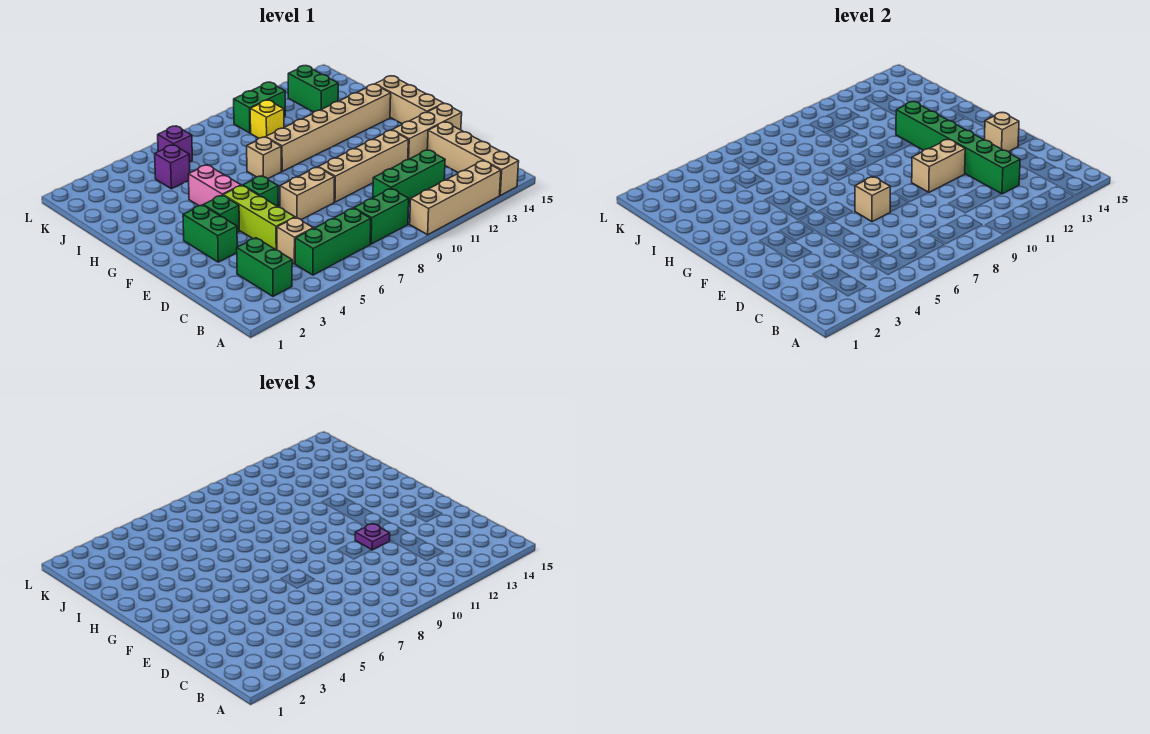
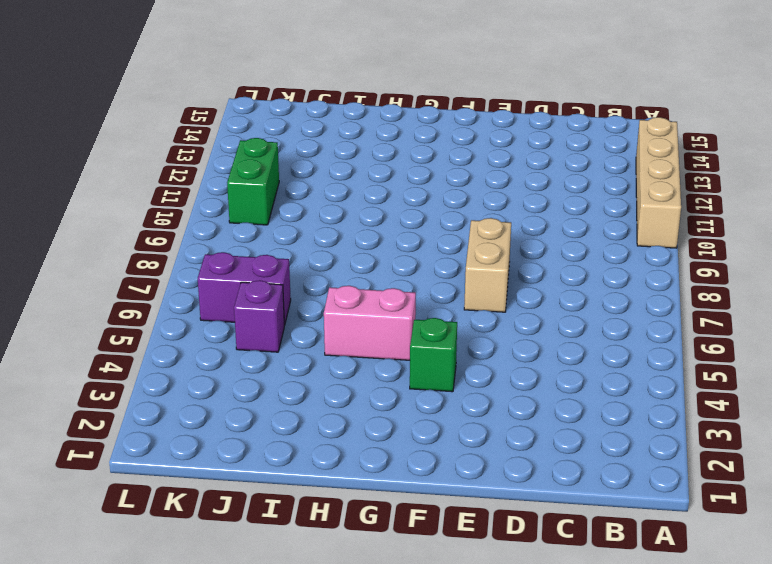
purple 1x2 brick [198,252,291,325] -> purple 1x1 brick [158,126,192,162]
none -> tan 1x4 brick [427,122,519,195]
none -> green 1x2 brick [237,238,292,296]
none -> green 1x3 brick [295,208,371,275]

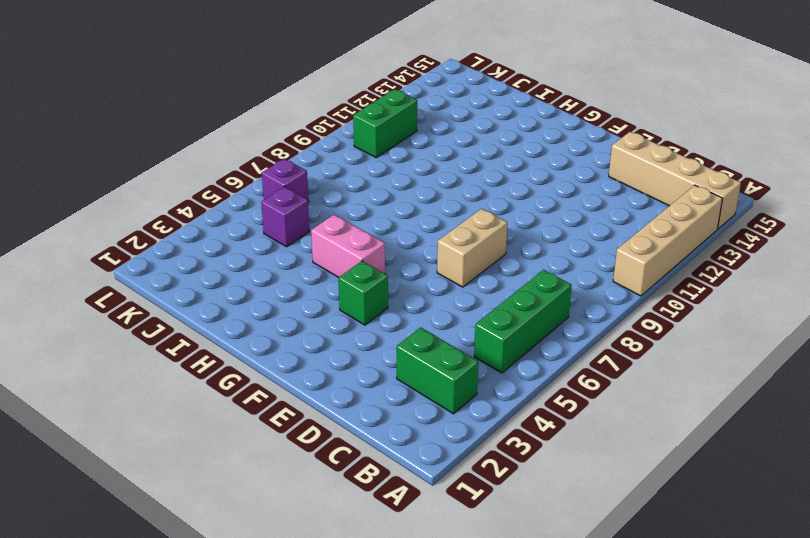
none -> green 1x2 brick [354,189,409,244]
none -> tan 1x1 brick [277,217,313,264]
none -> green 1x3 brick [373,150,445,203]

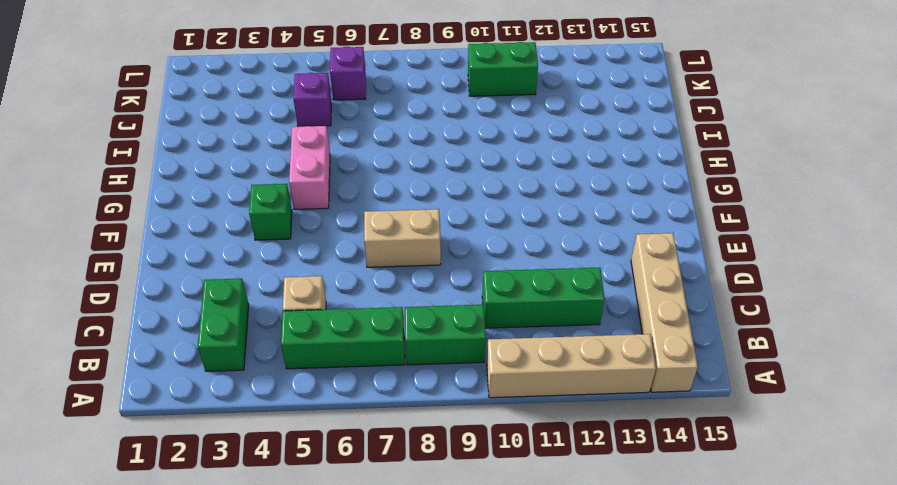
none -> lime 1x3 brick [223,186,295,250]
none -> green 1x2 brick [183,205,237,262]
none -> tan 1x4 brick [318,130,408,202]

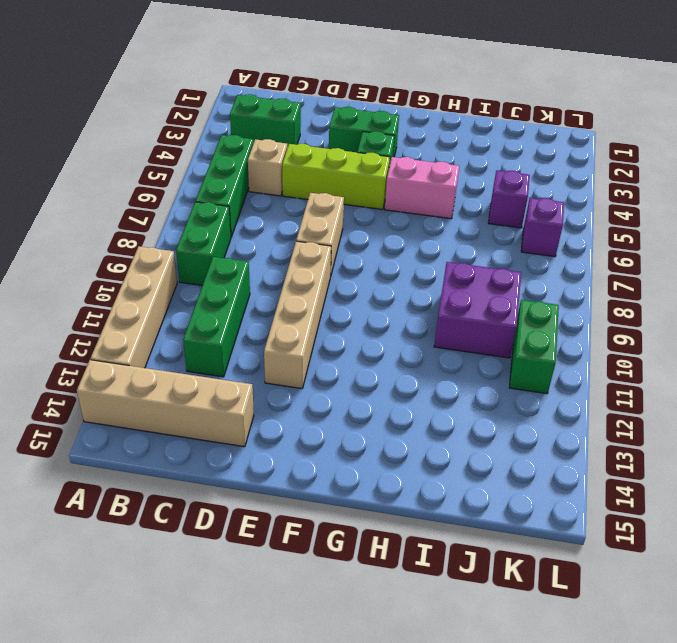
purple 2x2 brick [434,262,521,358] -> yellow 1x1 brick [250,100,284,138]
none -> tan 1x3 brick [392,104,462,160]
none -> green 1x1 brick [243,176,278,206]
none -> tan 1x3 brick [375,76,444,124]

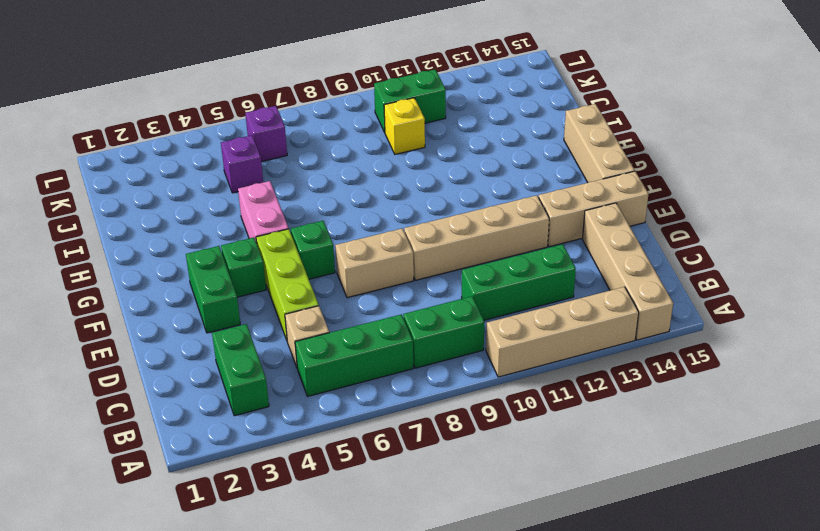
none -> tan 1x1 brick [247,137,281,179]
none -> tan 1x6 brick [266,84,391,171]
none -> green 1x2 brick [288,66,338,112]

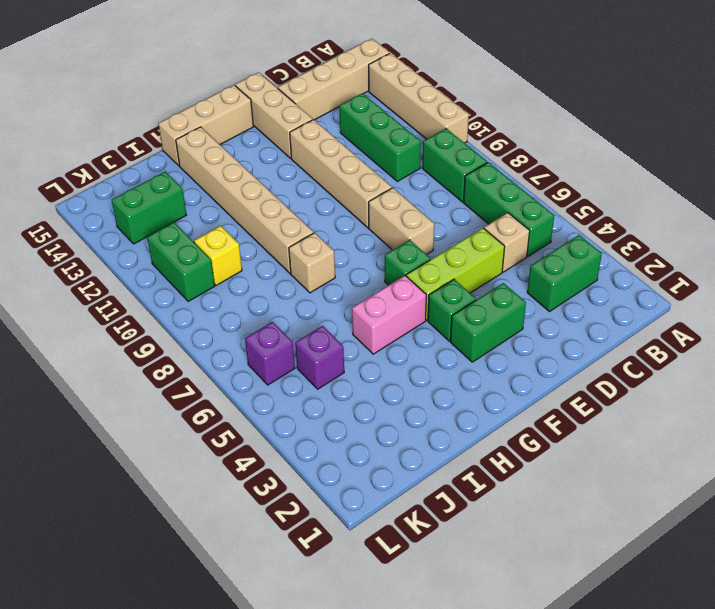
none -> green 1x6 brick [896,102,1020,194]
none -> tan 1x1 brick [855,177,890,222]
none -> tan 1x2 brick [912,139,965,192]

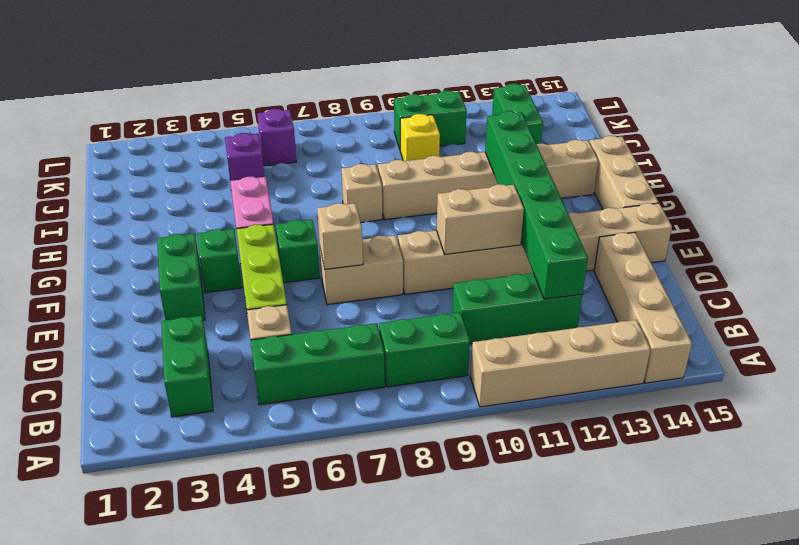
none -> tan 1x1 brick [984,113,1019,152]
none -> purple 1x1 plate [355,524,390,550]

